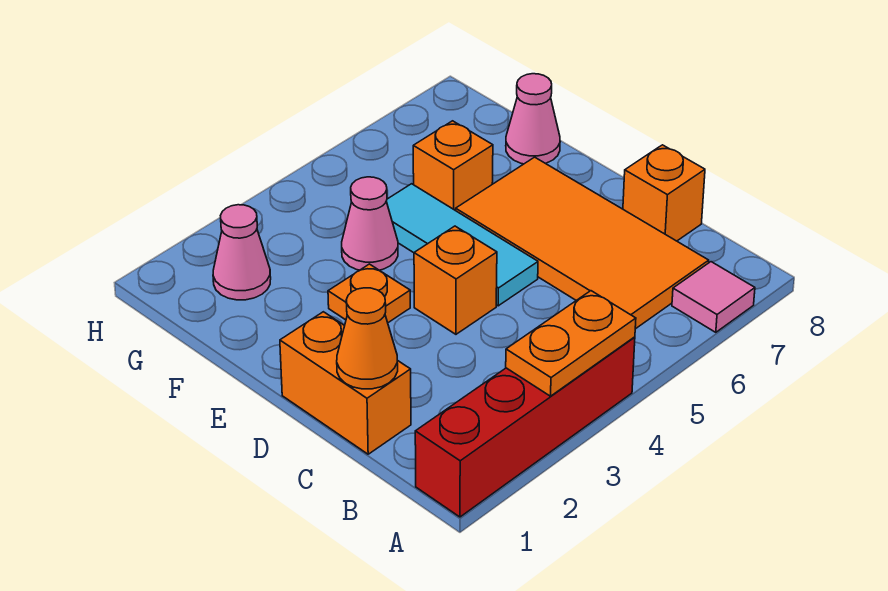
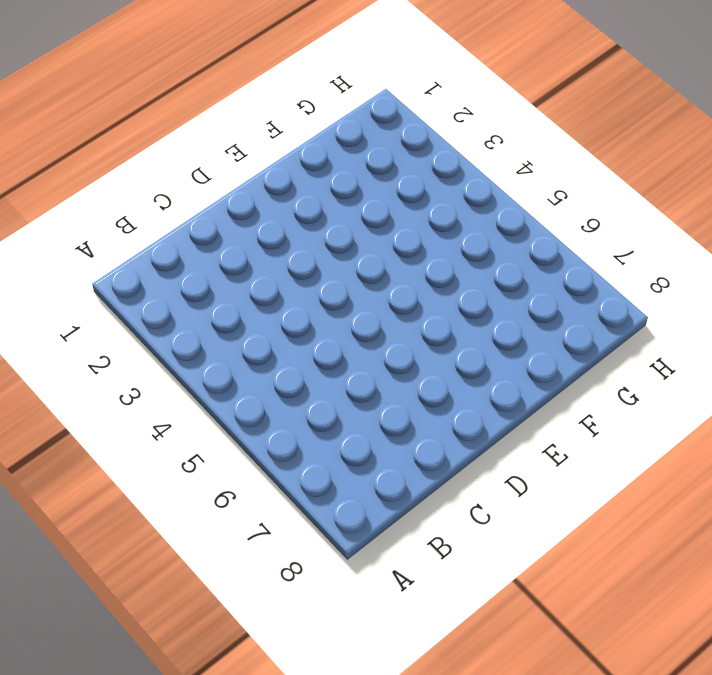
none -> red 1x4 brick [415,337,635,517]
none -> pink 1x1 tile [672,262,755,332]
none -> orange 2x4 tile [456,157,709,329]

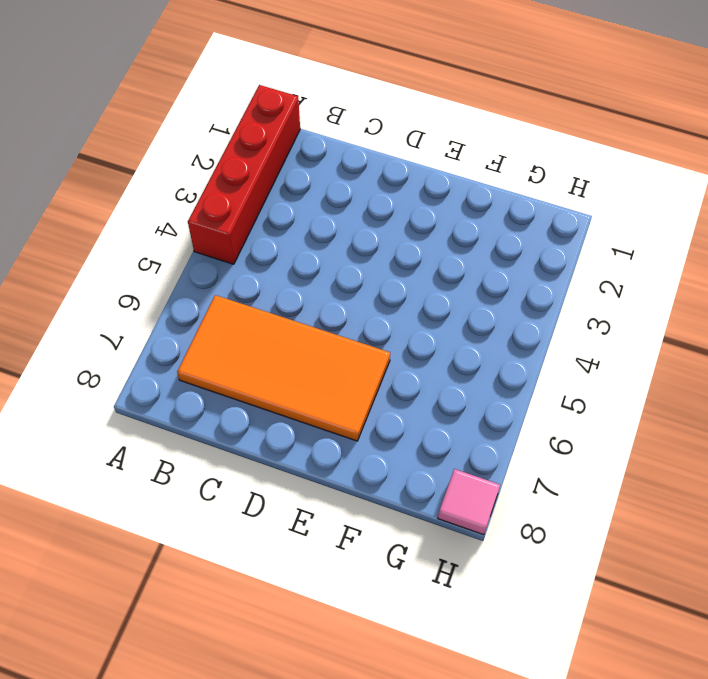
pink 1x1 tile [438,469,500,535] -> pink 1x1 tile moved to [672,262,755,332]
none -> orange 1x2 brick [280,312,411,454]
none -> orange 1x1 brick [623,145,705,241]
none -> orange 1x1 brick [414,226,497,334]

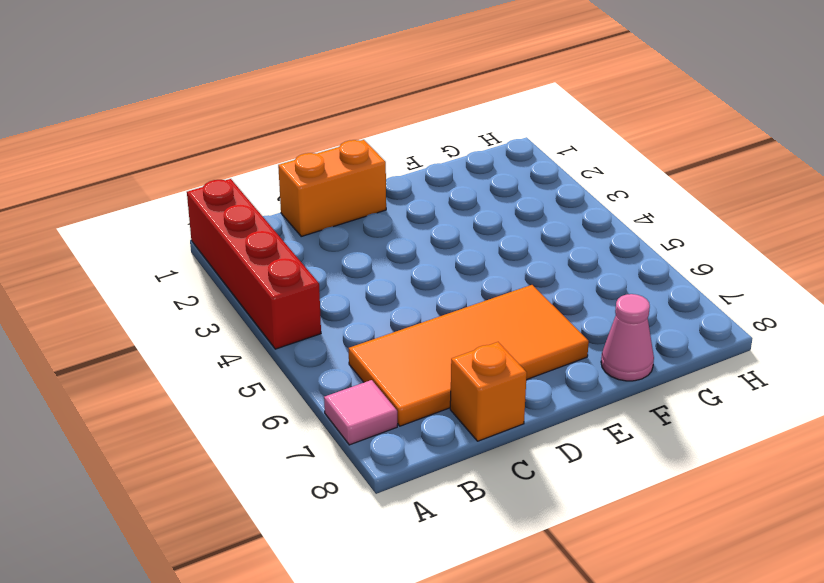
none -> orange 1x1 brick [414,226,497,334]
none -> cyan 1x3 tile [386,184,538,306]
none -> orange 1x1 plate [328,264,410,323]

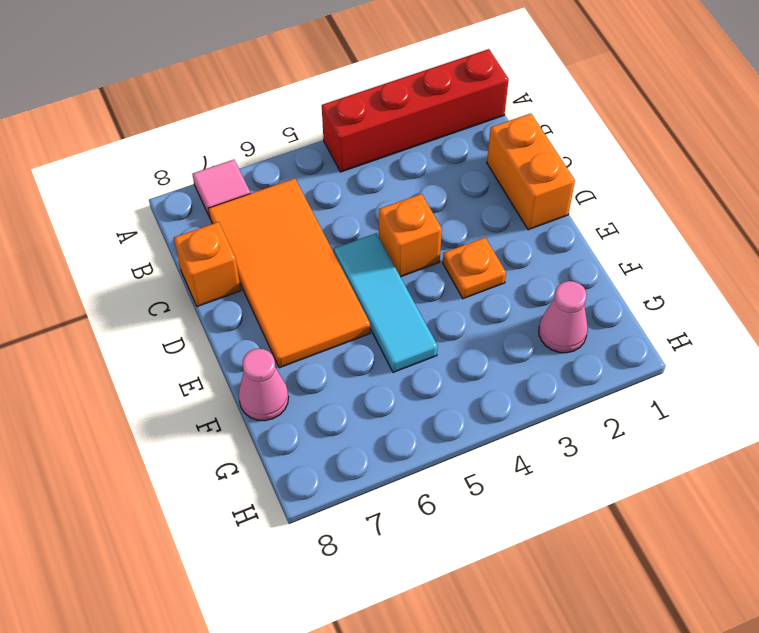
none -> pink 1x1 cone [342,177,398,270]
none -> orange 1x1 brick [413,121,493,211]
none -> orange 1x2 plate [506,291,636,396]

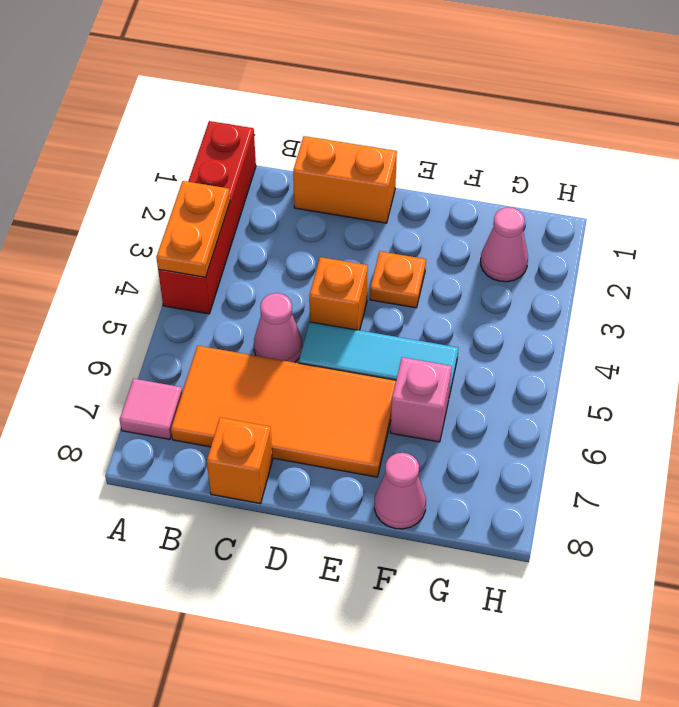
pink 1x1 cone [254,293,302,362] -> pink 1x1 cone moved to [342,177,398,270]
pink 1x1 brick [390,357,452,442] -> orange 1x1 brick [413,121,493,211]
none -> orange 1x1 cone [337,288,398,389]

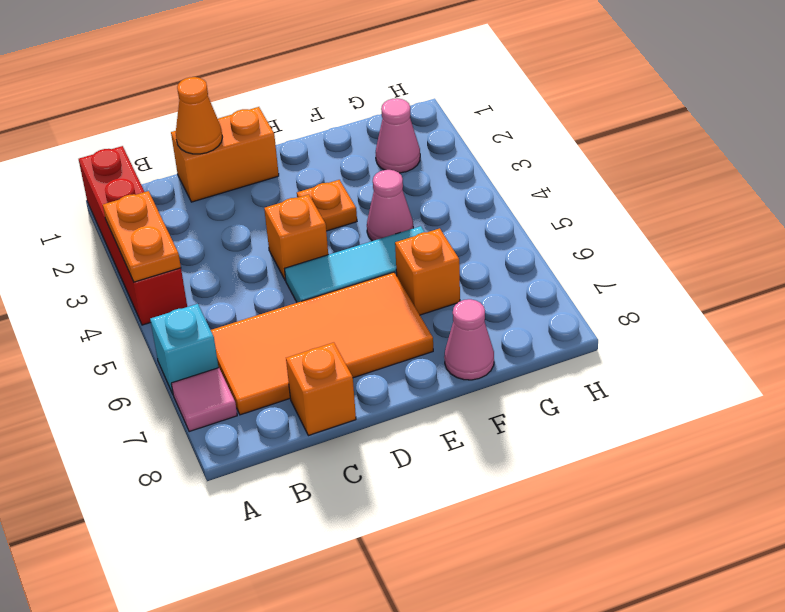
cyan 1x1 brick [150,304,219,394] -> none

